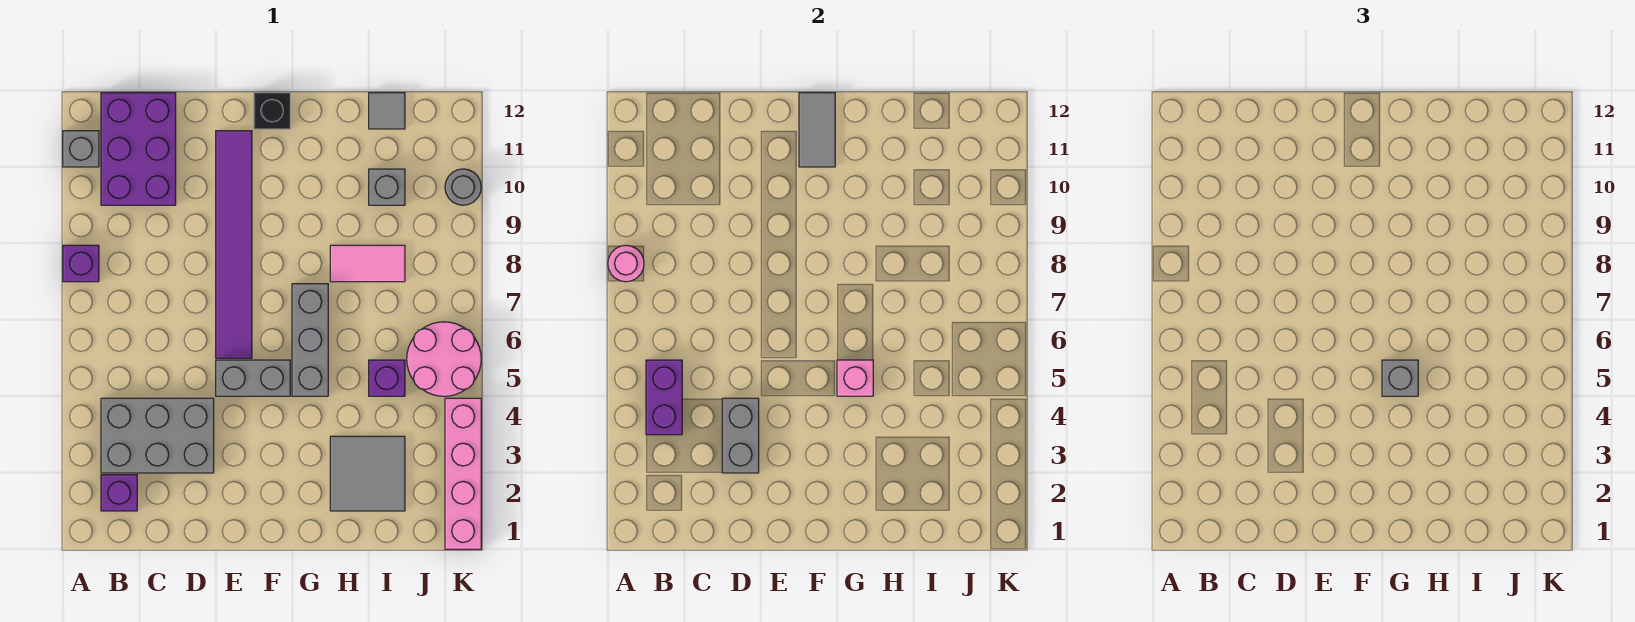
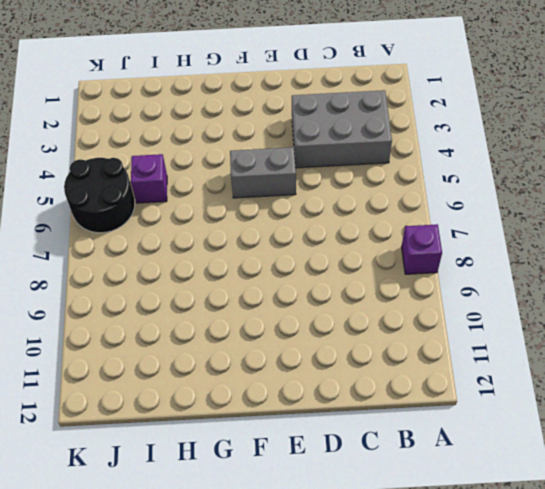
black 2x2 round brick [64,158,135,233] -> pink 2x2 round brick [407,322,481,396]
none -> grey 1x1 brick [63,131,99,167]
none -> purple 1x1 brick [101,475,137,511]
none -> purple 2x3 brick [101,93,176,205]

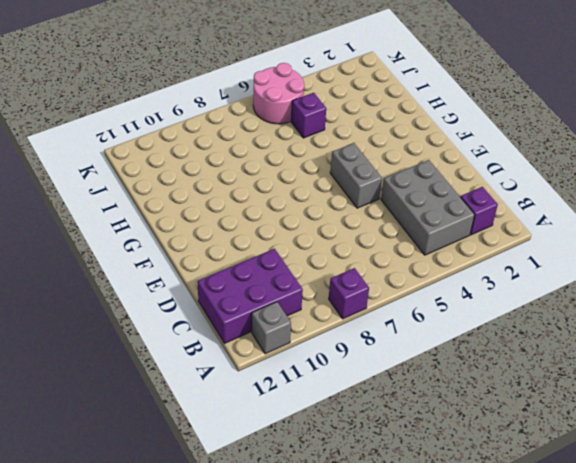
none -> purple 1x6 tile [216,131,252,358]
none -> black 1x1 brick [254,93,290,129]
none -> grey 1x3 brick [292,284,328,396]

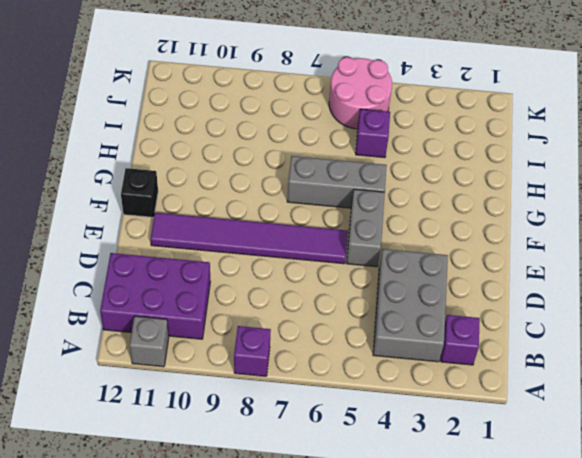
none -> grey 2x2 tile [330,436,405,511]
none -> pink 1x2 tile [330,245,405,282]
none -> grey 1x1 brick [369,169,405,205]

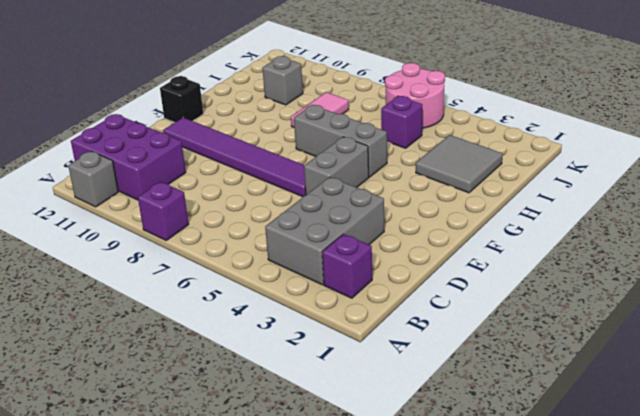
none -> grey 1x1 tile [369,93,405,129]
none -> pink 1x4 brick [445,398,481,549]
none -> grey 1x1 round brick [445,169,481,205]

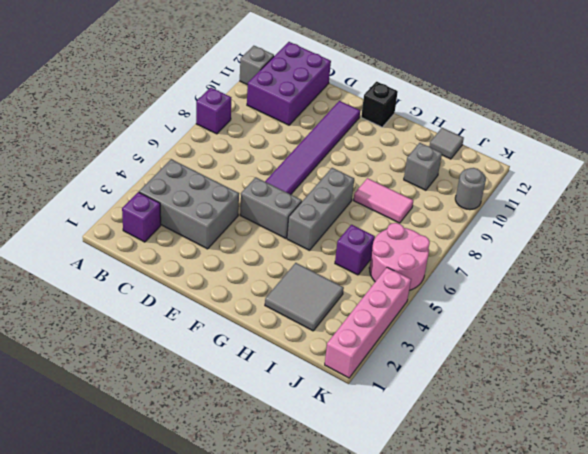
none -> pink 1x1 round brick [608,245,644,282]
none -> purple 1x2 brick [646,360,682,435]
none -> grey 1x2 brick [722,398,759,473]

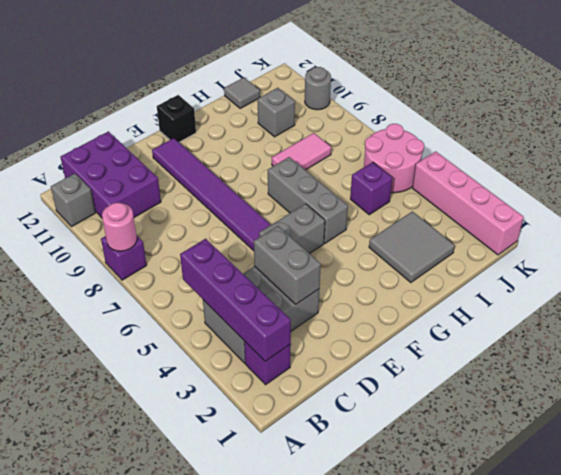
purple 1x4 brick [180,239,291,362] -> purple 1x2 brick [646,360,682,435]
none -> grey 1x2 tile [799,93,835,167]
none -> pink 1x1 brick [837,360,873,396]
none -> grey 1x1 brick [1382,360,1418,396]

